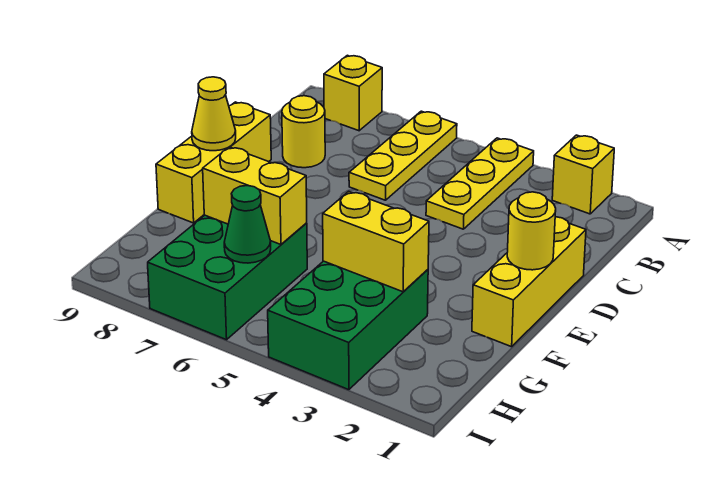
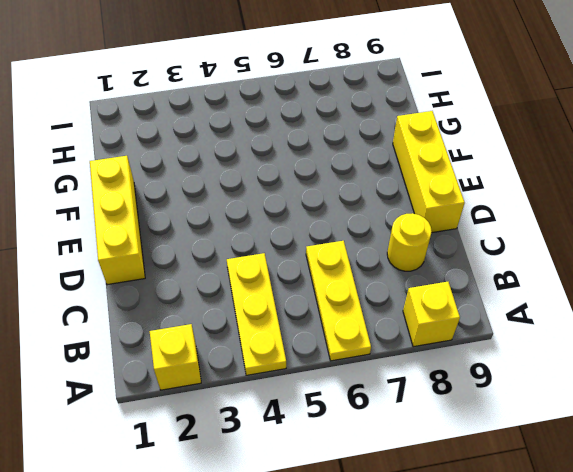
none -> green 2x3 brick [268,261,428,390]
none -> green 2x3 brick [148,215,307,340]
none -> yellow 1x1 round brick [507,192,556,270]

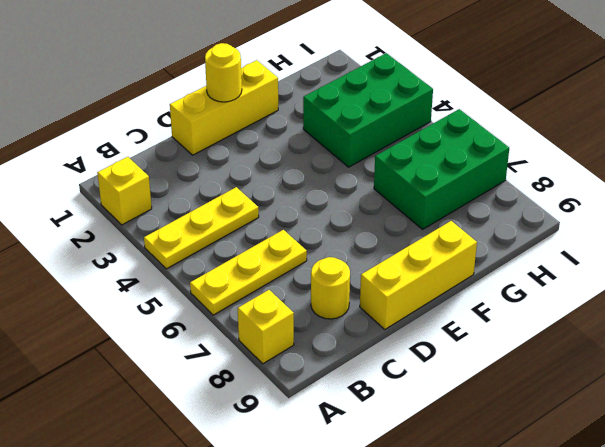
none -> yellow 1x1 cone [192,77,236,151]
none -> yellow 1x2 brick [323,191,429,292]
none -> yellow 1x2 brick [203,147,307,244]

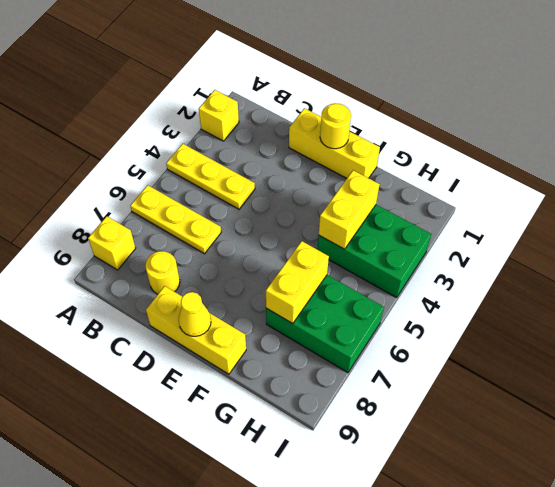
none -> green 1x1 cone [224,186,271,263]

